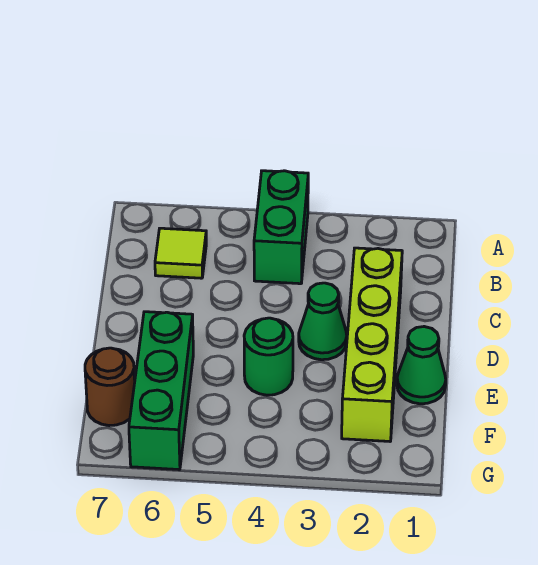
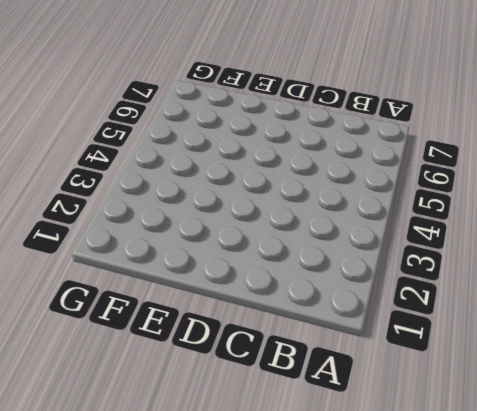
none -> green 1x2 brick [254,171,308,284]
none -> lime 1x1 tile [155,228,206,278]

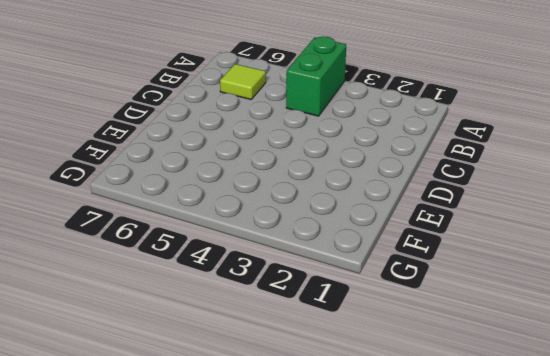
none -> lime 1x4 brick [342,248,402,441]
none -> green 1x1 cone [299,283,347,360]

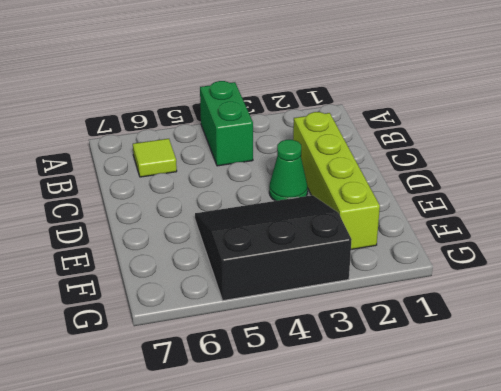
black 3x3 slope [195,195,352,301] -> green 1x1 round brick [244,318,293,395]
none -> green 1x1 cone [397,327,446,404]
none -> green 1x3 brick [129,312,193,470]

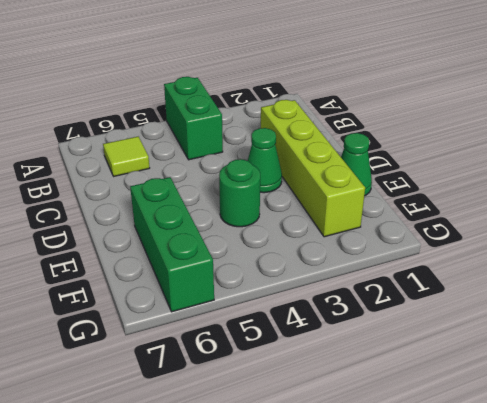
none -> brown 1x1 round brick [85,348,135,426]

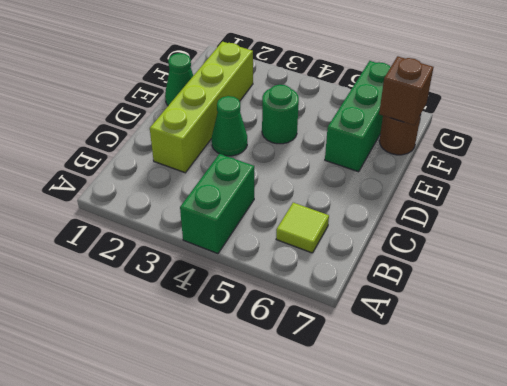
brown 1x1 brick [379,56,433,125] -> none

